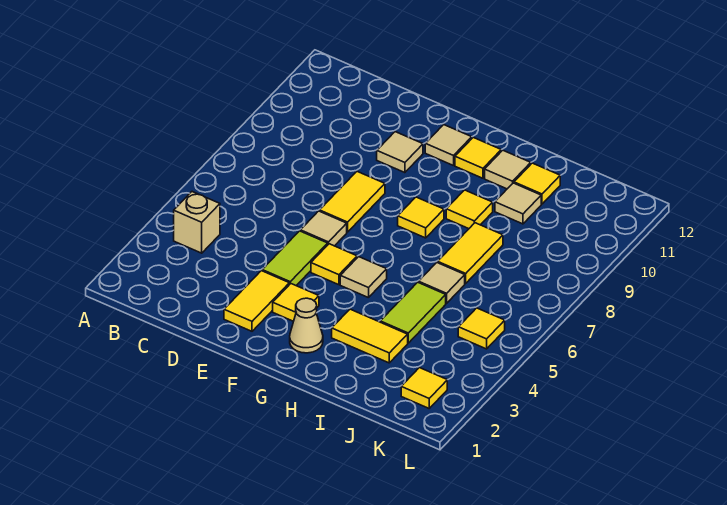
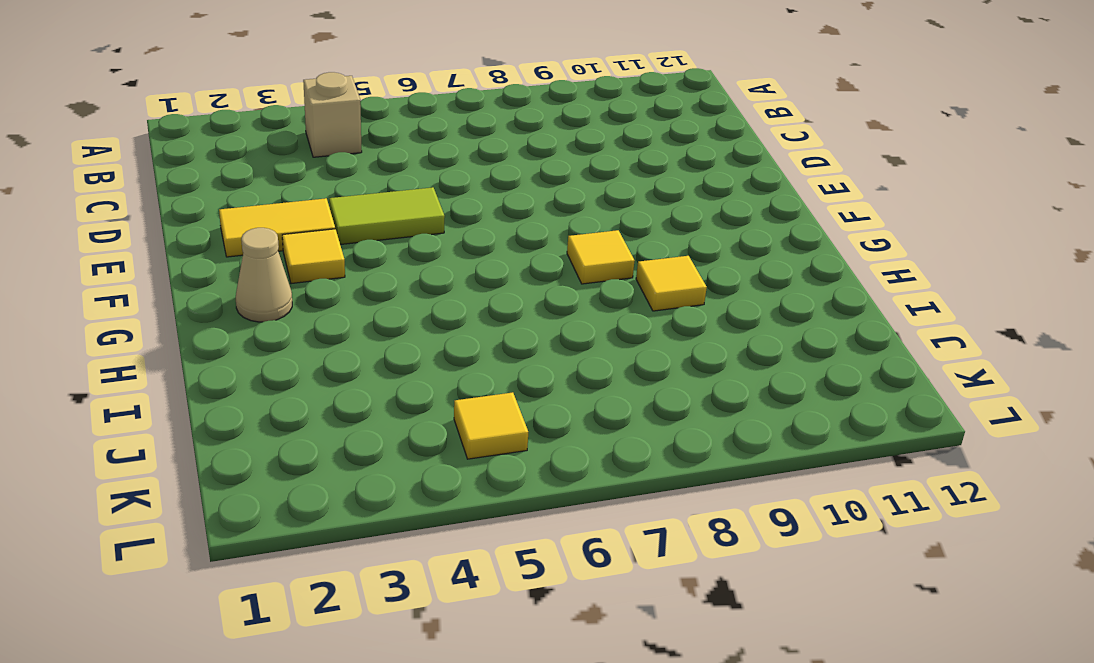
none -> tan 1x1 tile [300,211,347,246]
none -> yellow 1x2 tile [320,172,385,232]
none -> tan 1x1 tile [377,132,423,173]

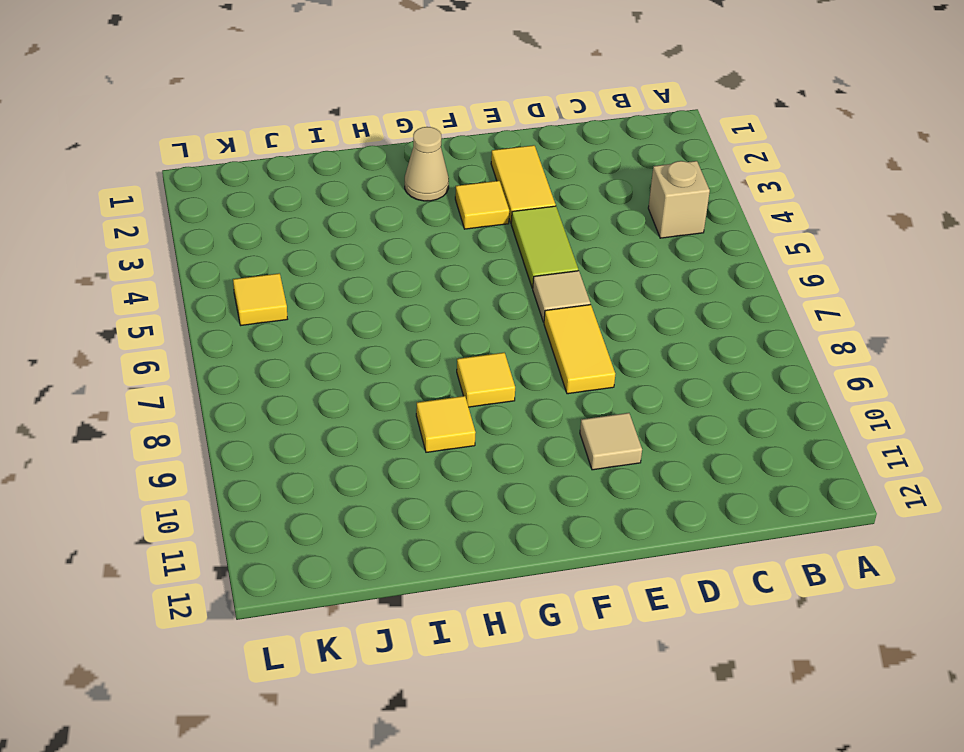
none -> yellow 1x1 tile [311,244,357,285]
none -> tan 1x1 tile [425,125,472,166]
none -> tan 1x1 tile [340,257,387,298]

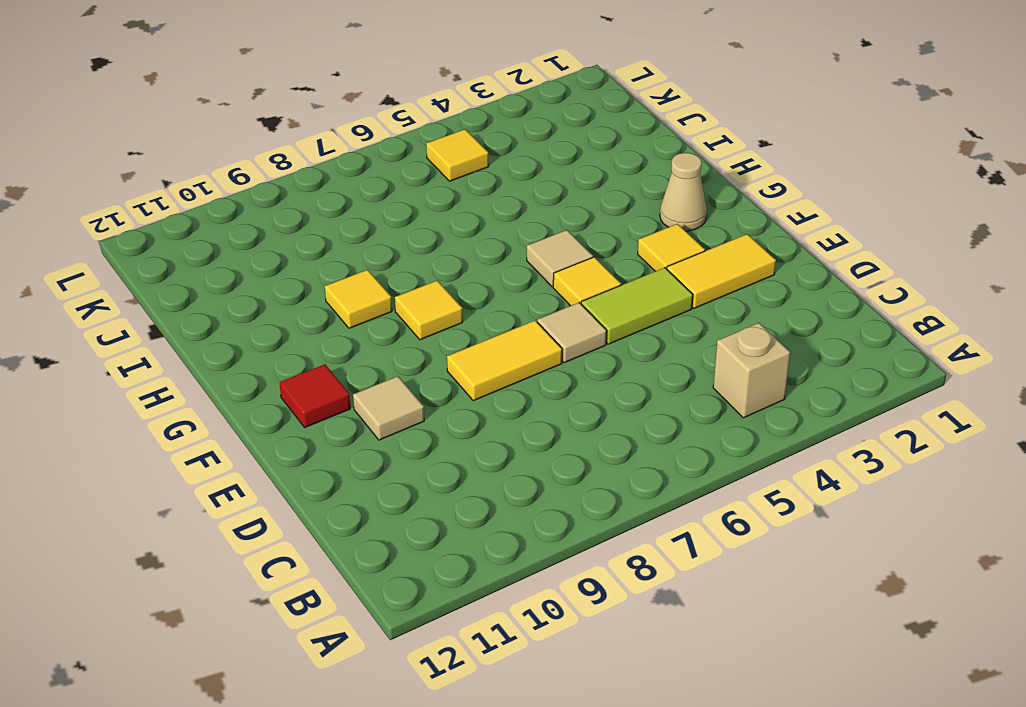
red 1x1 tile [280,364,350,428] -> tan 1x1 tile [425,125,472,166]
none -> yellow 1x1 tile [455,137,501,178]
none -> yellow 1x2 tile [332,309,408,363]
none -> tan 1x1 tile [485,150,531,189]

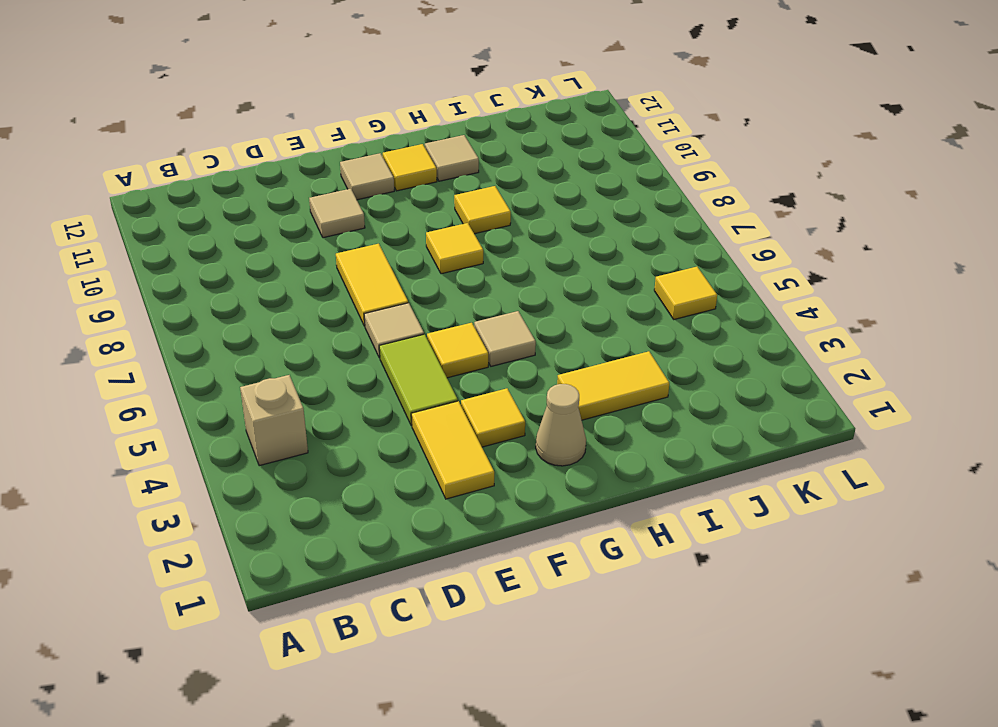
none -> lime 1x2 tile [380,282,446,343]
none -> tan 1x1 tile [419,263,465,303]
none -> yellow 1x2 tile [438,223,503,283]

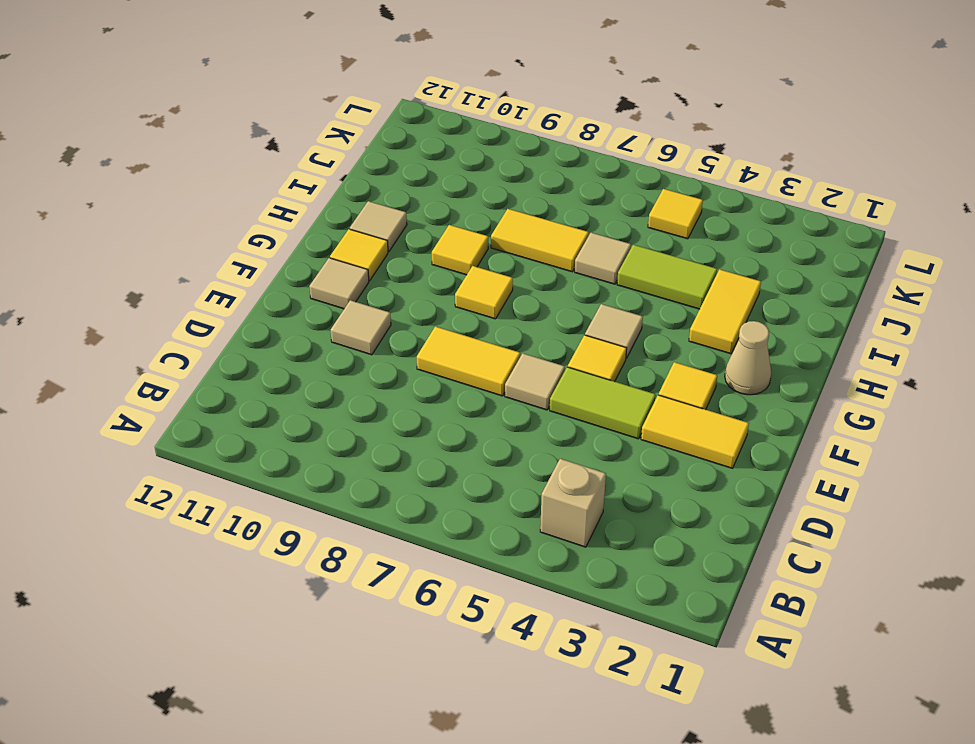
none -> tan 1x1 tile [495,183,541,224]
none -> yellow 1x1 tile [514,163,560,204]
none -> yellow 1x1 tile [401,368,447,408]

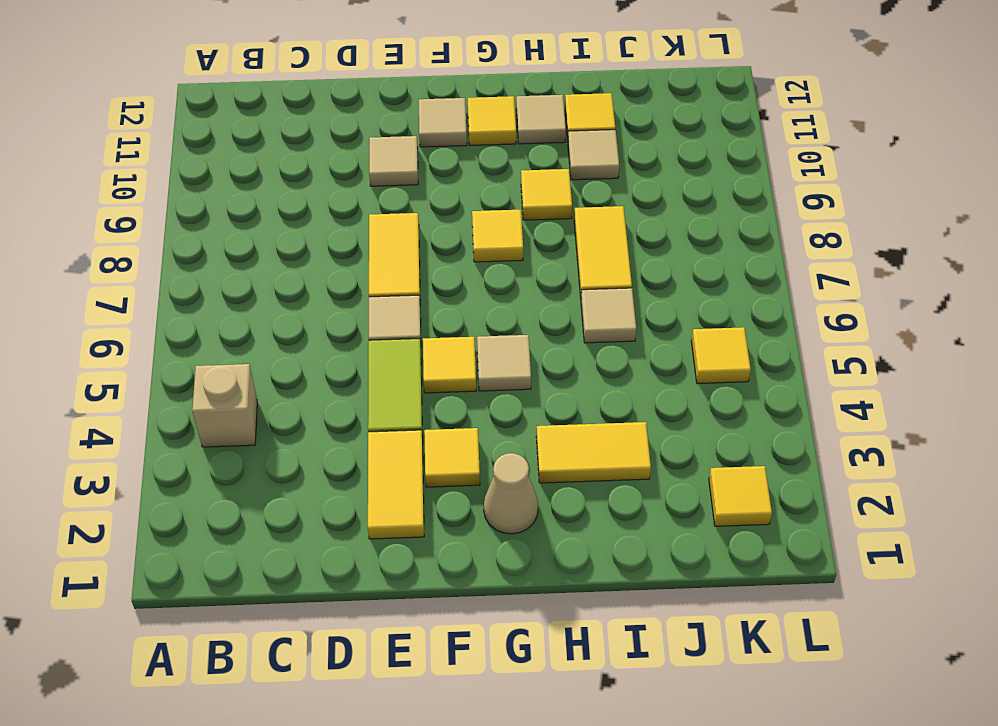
none -> lime 1x2 tile [380,282,446,343]

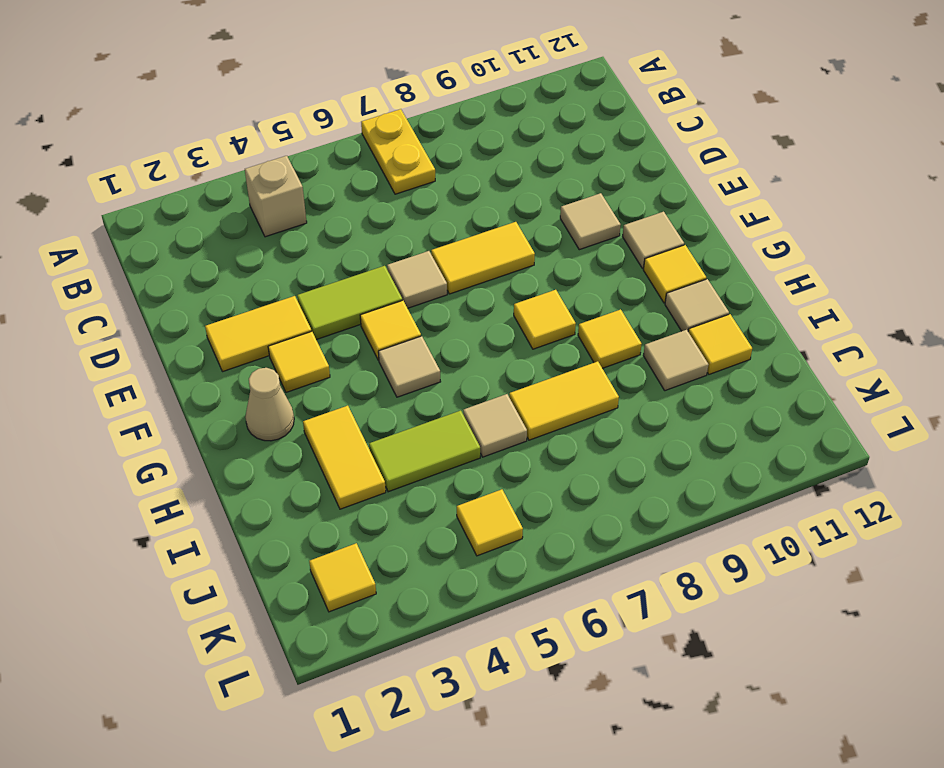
yellow 1x2 plate [361,109,435,194] -> none

